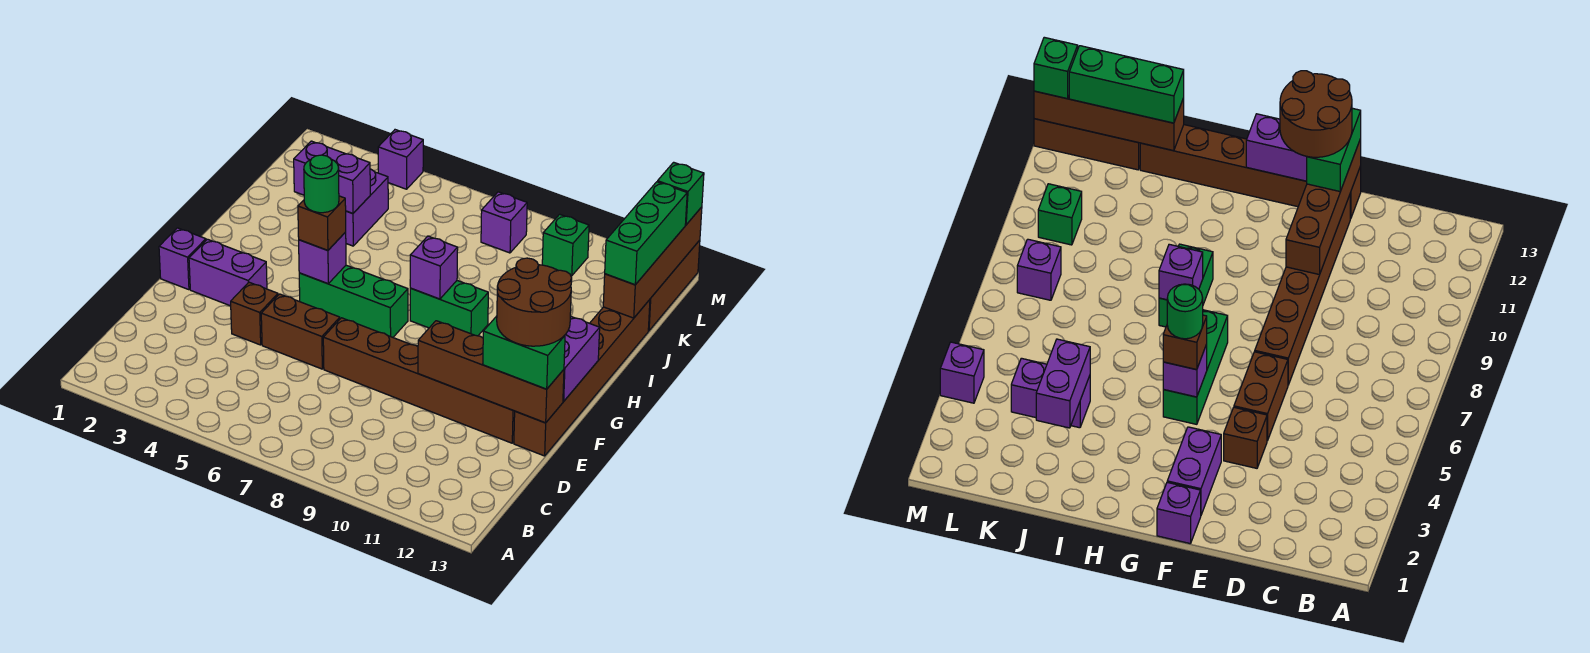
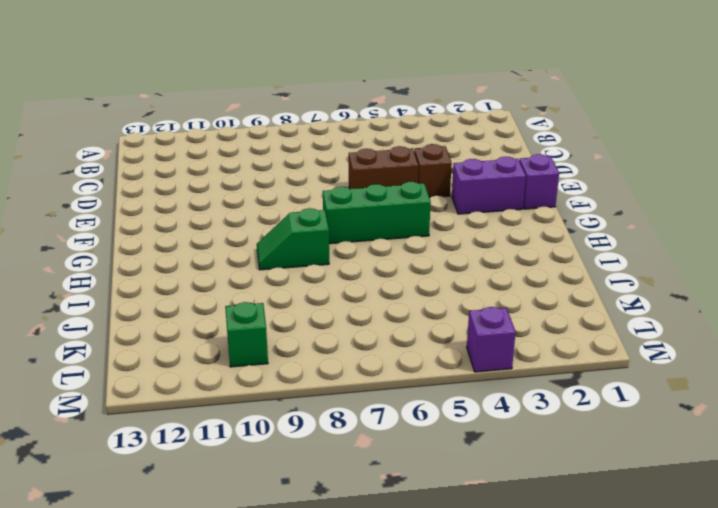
green 1x2 slope [257,208,329,270] -> green 1x2 brick [410,281,488,336]
none -> brown 1x6 brick [323,318,515,443]
none -> brown 1x6 brick [514,300,650,456]
none -> purple 1x2 brick [346,169,388,246]

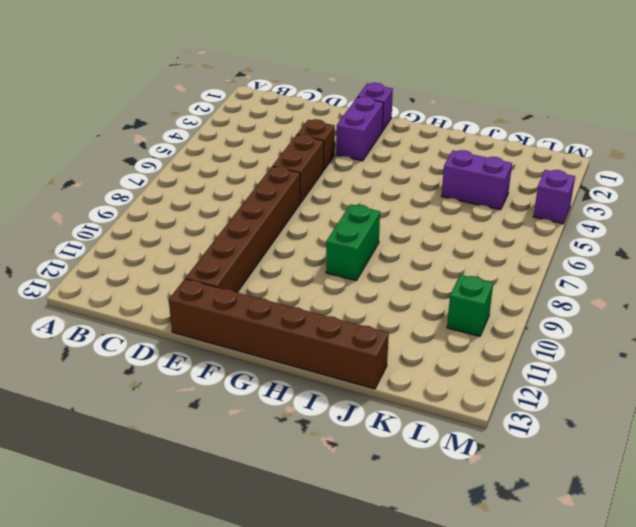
none -> green 1x3 brick [299,265,408,337]
none -> brown 1x3 brick [648,240,700,331]
none -> purple 1x1 brick [481,192,527,253]

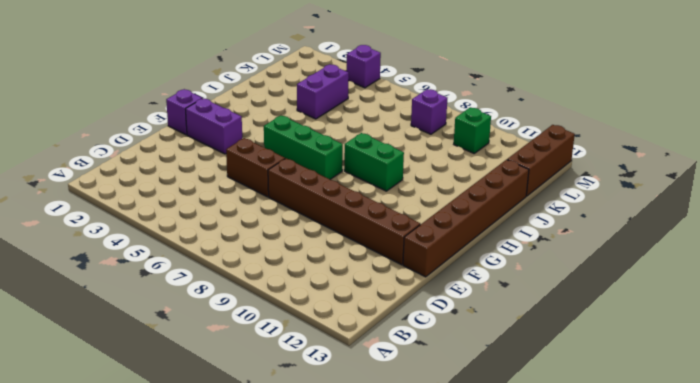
none -> brown 1x1 brick [231,282,278,345]
none -> brown 1x4 brick [418,321,564,423]
none -> purple 1x2 brick [563,316,600,401]

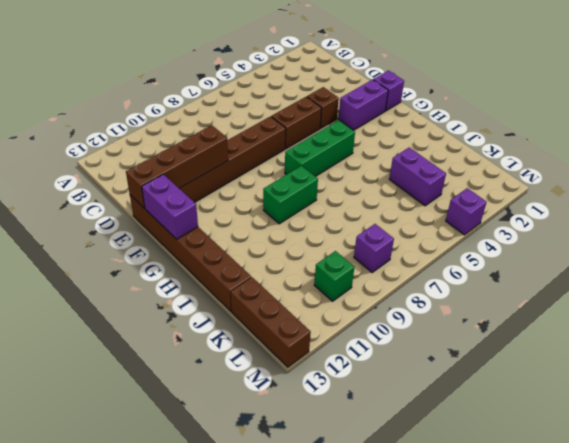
none -> purple 1x1 brick [299,232,346,284]
none -> purple 1x1 brick [410,236,458,299]
none -> purple 1x2 brick [294,141,370,213]

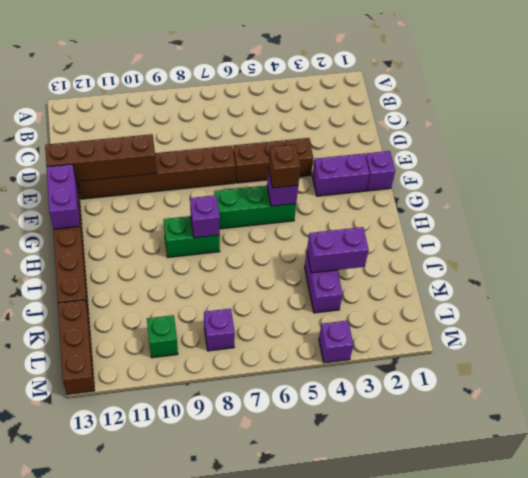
none -> brown 1x4 brick [603,207,702,318]
none -> green 1x2 brick [483,316,565,389]
none -> green 1x3 brick [605,182,687,285]

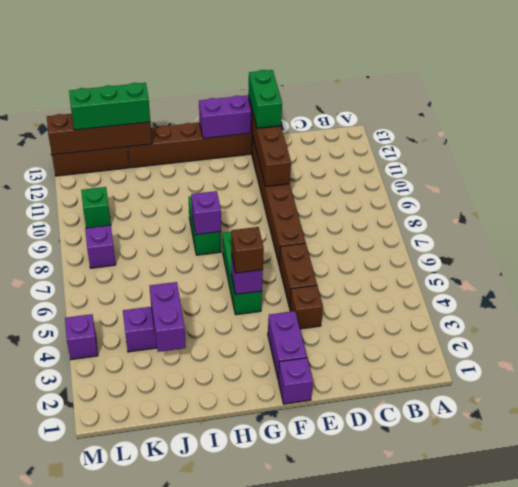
none -> green 1x1 brick [657,162,704,225]
none -> brown 2x2 round brick [497,258,572,346]
none -> green 1x1 round brick [304,155,339,213]

